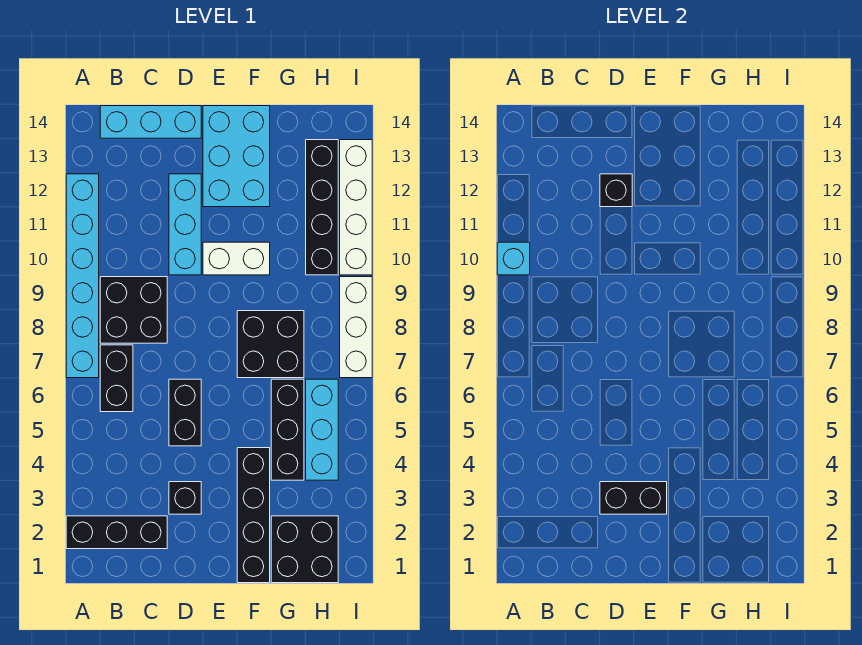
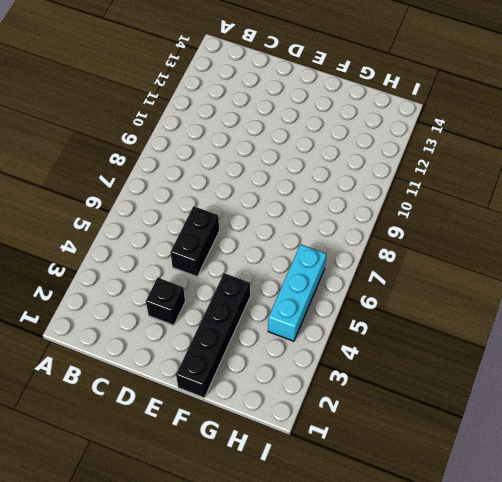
none -> black 1x3 brick [66,516,167,549]
none -> cyan 1x6 brick [66,174,99,378]
none -> black 1x2 brick [100,345,133,412]

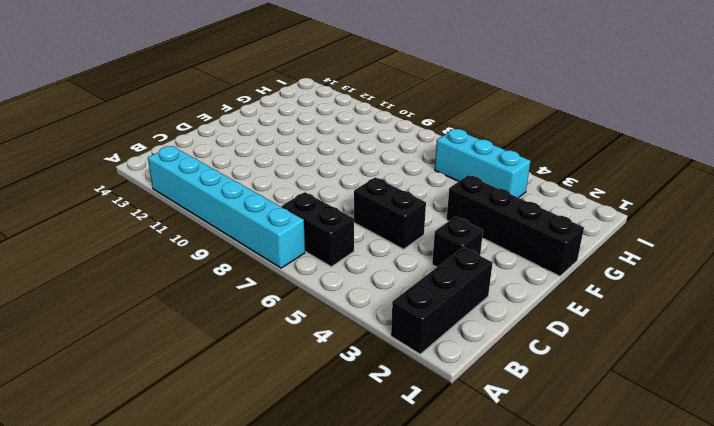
none -> black 2x2 brick [100,277,167,343]
none -> cyan 1x3 brick [100,106,201,138]
none -> cyan 1x3 brick [169,174,201,275]

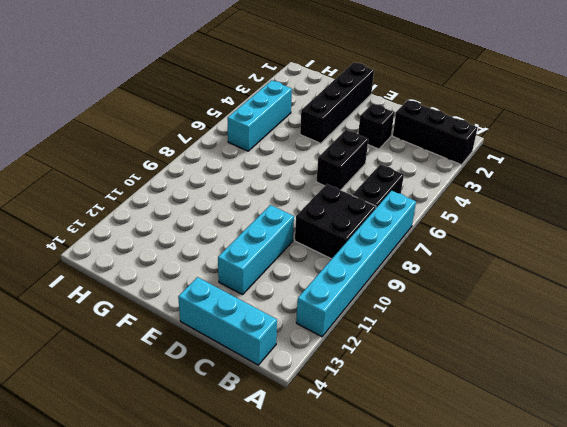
none -> white 1x2 brick [203,242,270,275]
none -> cyan 2x3 brick [203,106,270,207]
none -> black 2x2 brick [237,311,304,378]

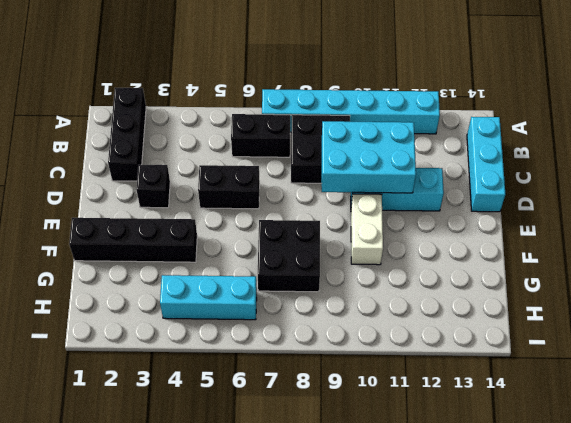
cyan 2x3 brick [322,121,416,193] -> cyan 2x3 brick moved to [203,106,270,207]
none -> black 2x2 brick [271,516,338,583]
none -> black 1x3 brick [271,379,304,480]
none -> black 1x4 brick [306,140,338,275]

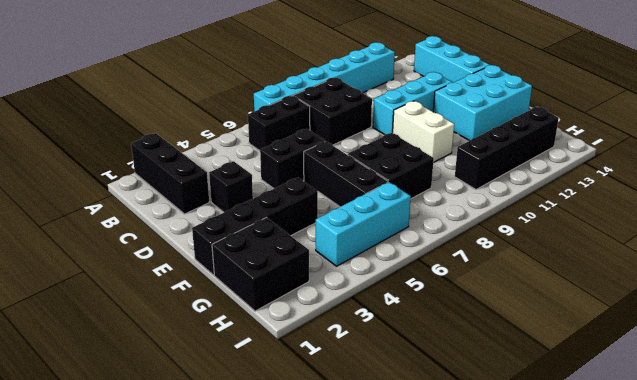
black 1x3 brick [304,142,388,207] -> black 1x3 brick turned to [271,379,304,480]
none -> white 1x3 brick [340,277,372,378]
none -> white 1x4 brick [340,140,372,275]
none -> cyan 1x1 brick [497,242,530,275]

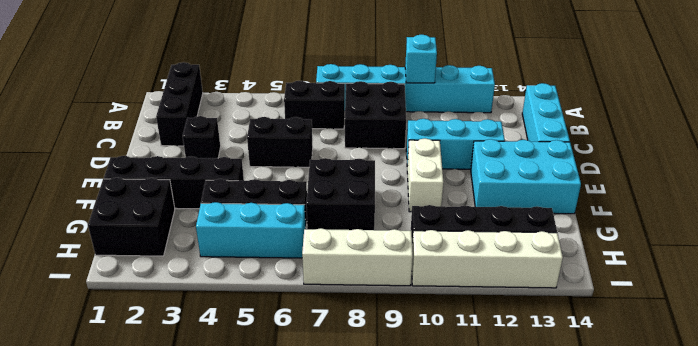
none -> black 1x2 brick [600,482,667,514]
none -> black 1x1 brick [600,174,632,207]

